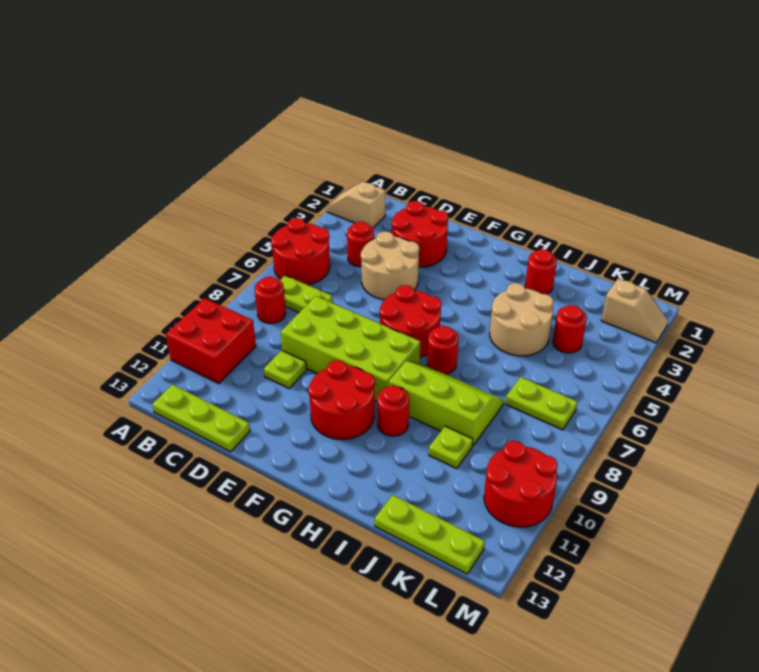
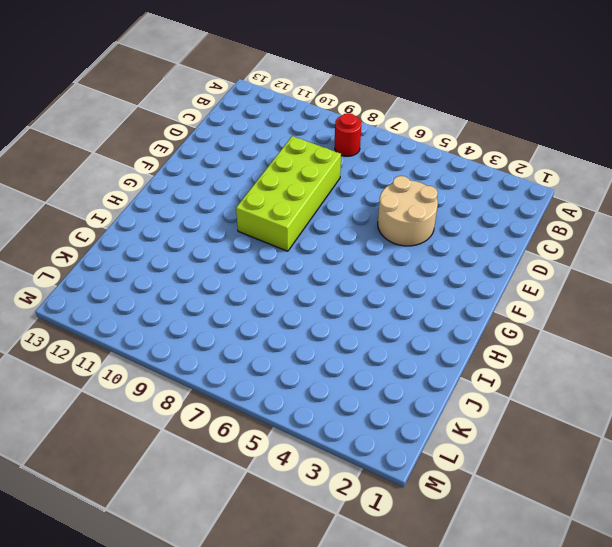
none -> tan 1x2 slope [327,182,385,228]
none -> red 2x2 round brick [271,218,330,285]
none -> red 2x2 brick [166,298,256,384]

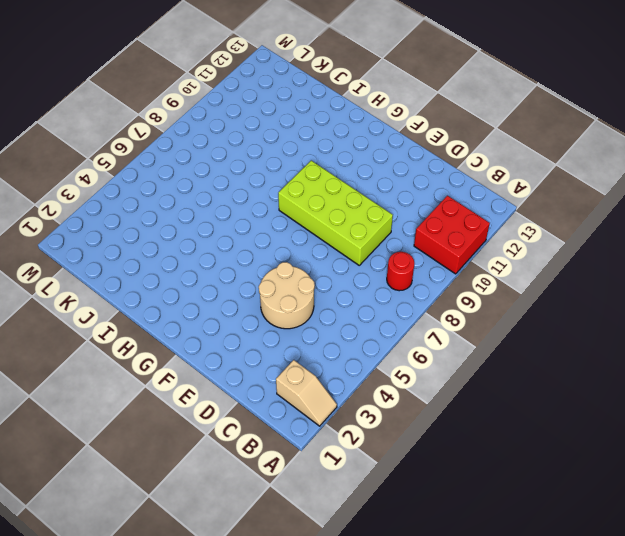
none -> red 2x2 round brick [271,218,330,285]
none -> lime 1x2 plate [280,275,333,313]
none -> lime 1x3 plate [152,385,250,452]

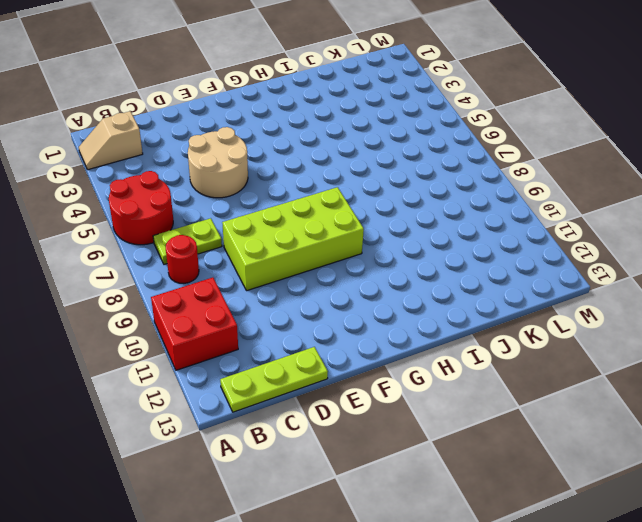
none -> red 1x1 round brick [347,222,374,267]
none -> red 2x2 round brick [392,201,448,267]
none -> lime 1x1 plate [264,350,307,388]

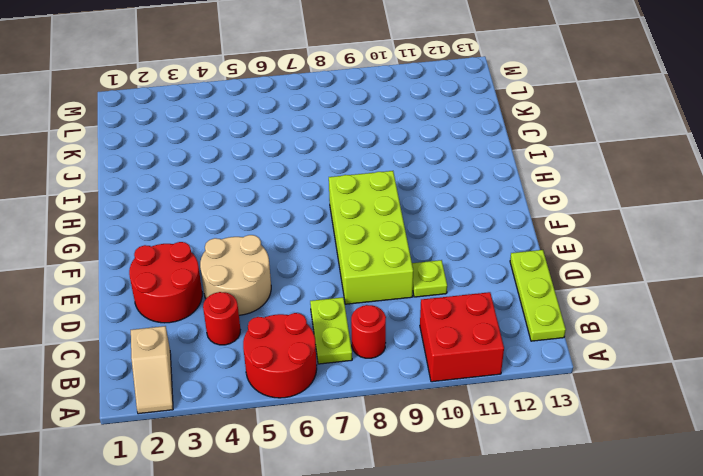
none -> red 2x2 round brick [380,285,441,357]
none -> red 2x2 round brick [308,360,375,440]
none -> red 1x1 round brick [427,326,459,374]

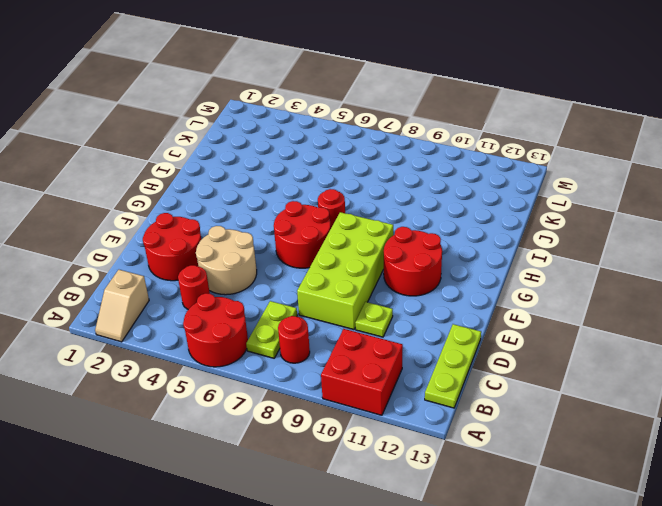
none -> lime 2x3 slope [389,361,504,446]
none -> red 1x1 round brick [377,386,409,436]
none -> red 1x1 round brick [525,249,557,294]

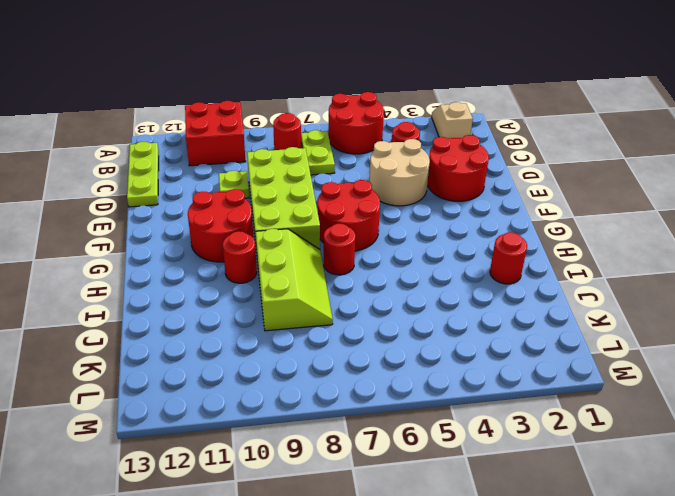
none -> tan 2x2 round brick [490,283,553,356]
none -> lime 1x1 plate [429,426,473,469]
none -> lime 1x3 plate [375,495,485,574]

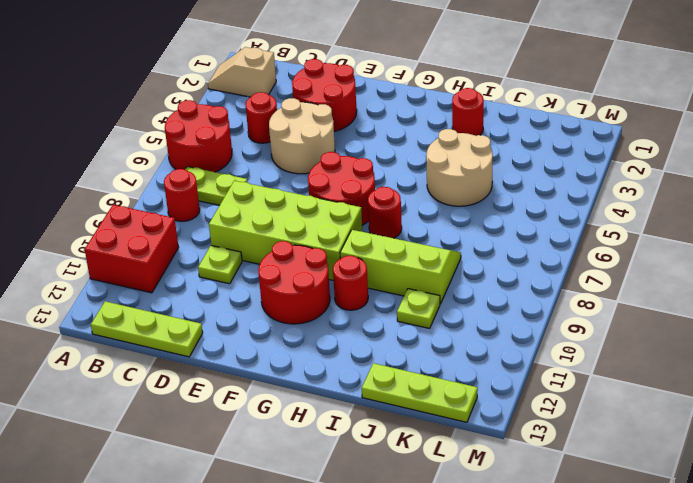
none -> red 1x1 round brick [553,305,587,353]
none -> lime 1x2 plate [505,377,577,430]
none -> tan 1x2 slope [601,278,668,343]

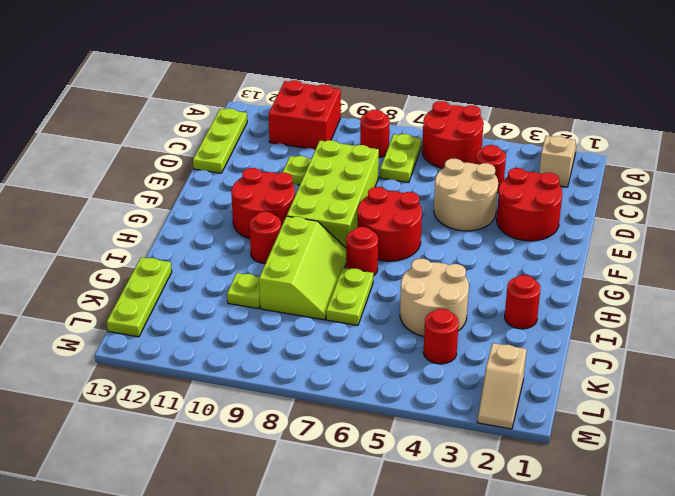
lime 1x2 plate [326,268,374,325] -> lime 1x2 plate moved to [505,377,577,430]
none -> red 2x2 round brick [484,441,558,527]

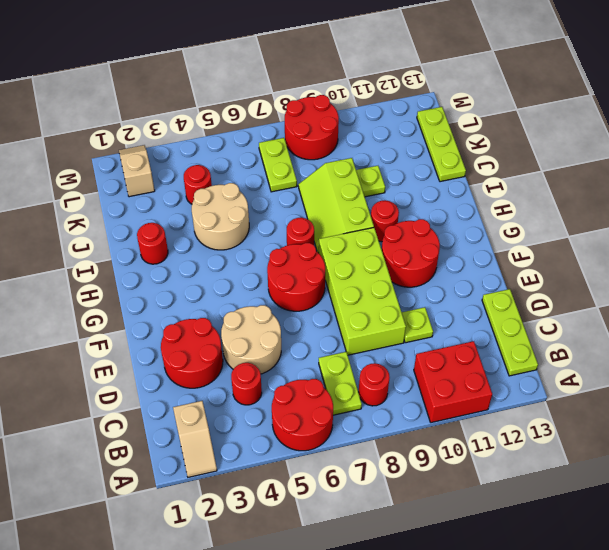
red 2x2 round brick [285,95,339,160] -> red 2x2 round brick moved to [484,441,558,527]

